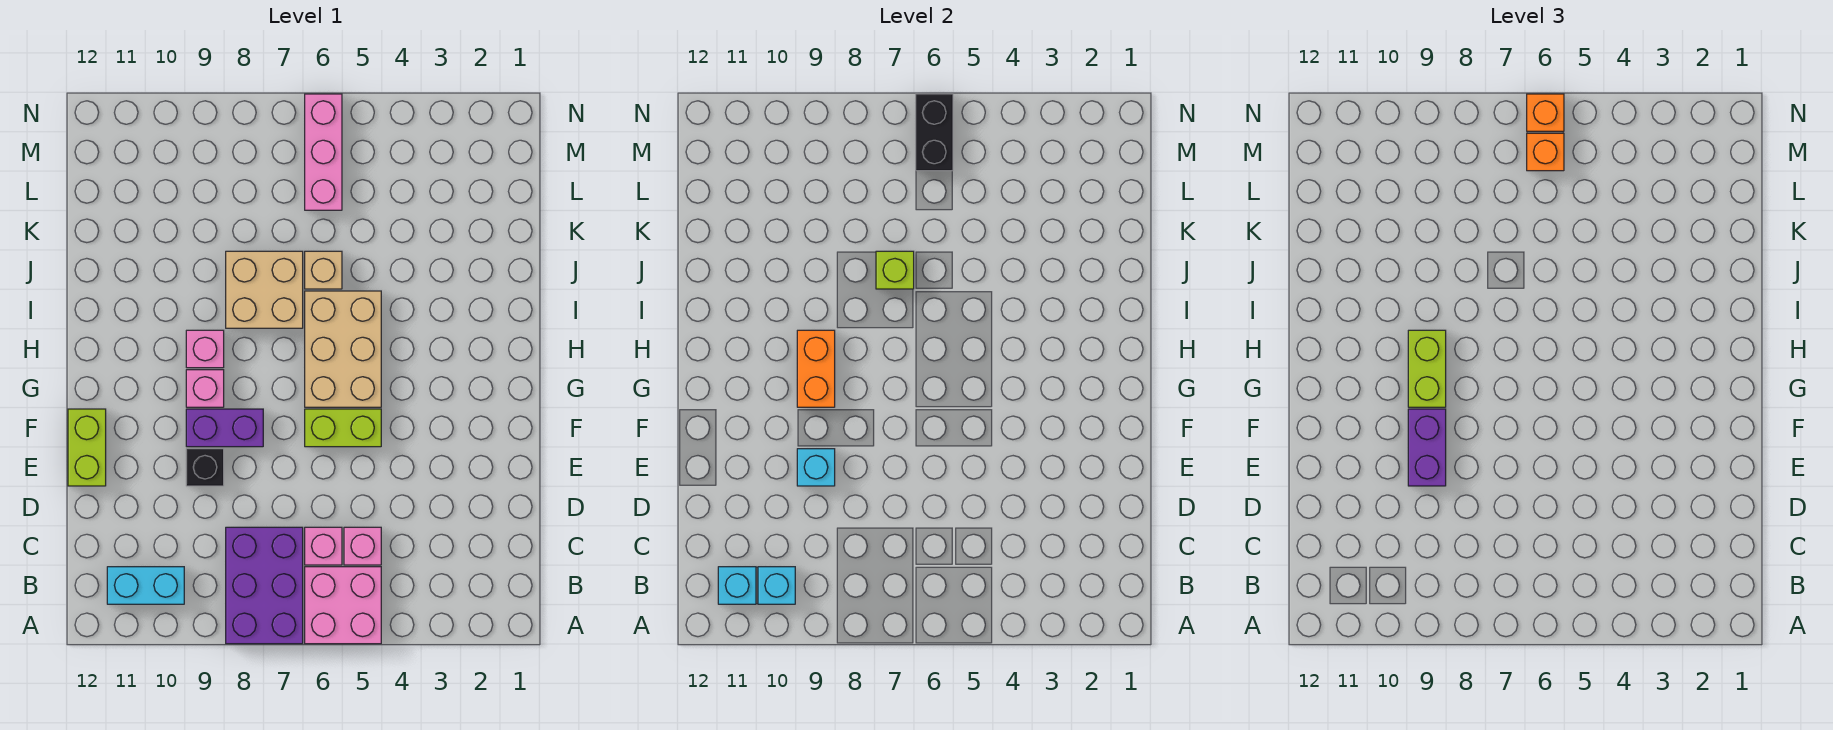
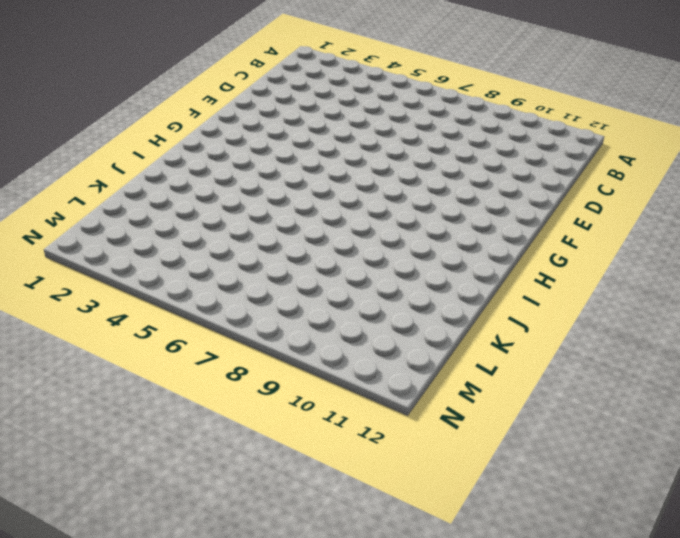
none -> pink 2x2 brick [305,567,381,644]
none -> purple 2x3 brick [226,527,303,644]
none -> cyan 1x2 brick [107,567,184,604]

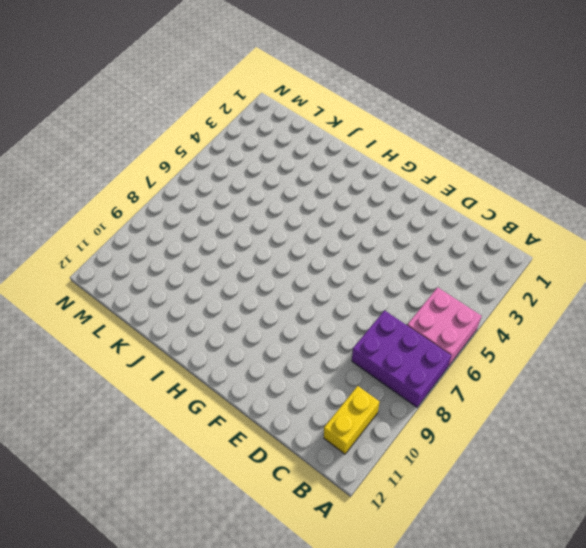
yellow 1x2 brick [324,386,380,454] -> cyan 1x2 brick [107,567,184,604]
none -> pink 1x1 brick [344,527,381,565]
none -> pink 1x1 brick [305,527,342,565]
none -> black 1x1 brick [186,449,224,486]

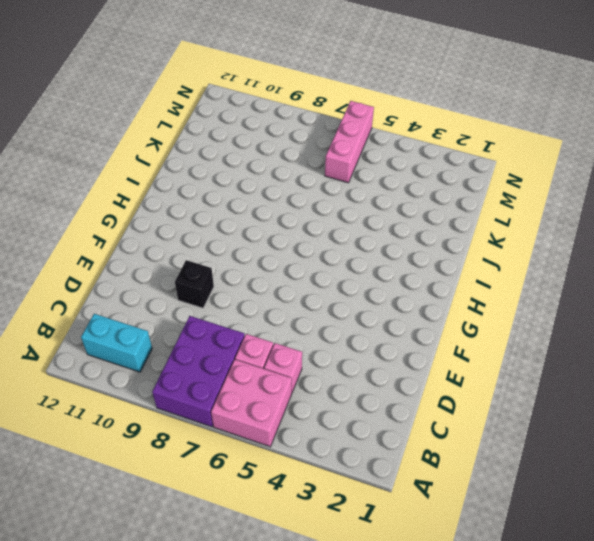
none -> lime 1x2 brick [68,409,106,486]
none -> lime 1x2 brick [305,409,381,447]
none -> purple 1x2 brick [186,409,263,447]

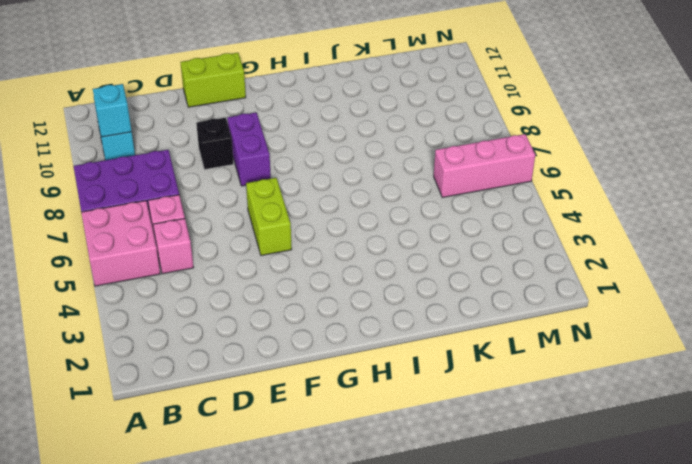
none -> tan 2x3 brick [305,291,381,407]
none -> pink 1x1 brick [186,370,224,407]
none -> pink 1x1 brick [186,330,224,368]

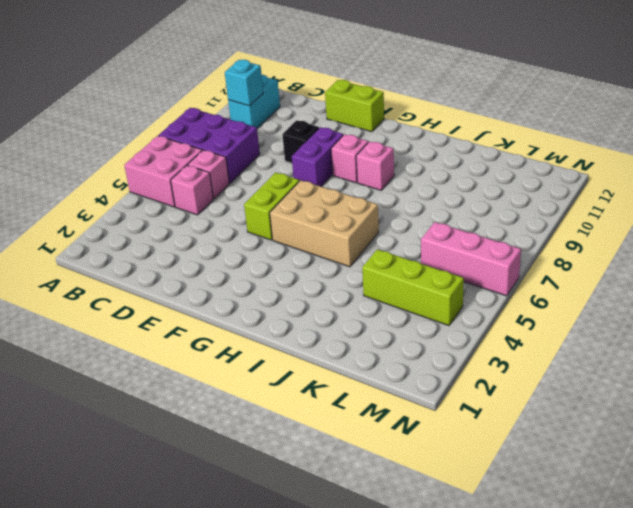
lime 1x3 brick [362,249,464,326] -> none
none -> tan 2x2 brick [226,251,303,328]
none -> tan 1x1 brick [305,251,342,289]
none -> cyan 1x1 brick [718,567,756,604]

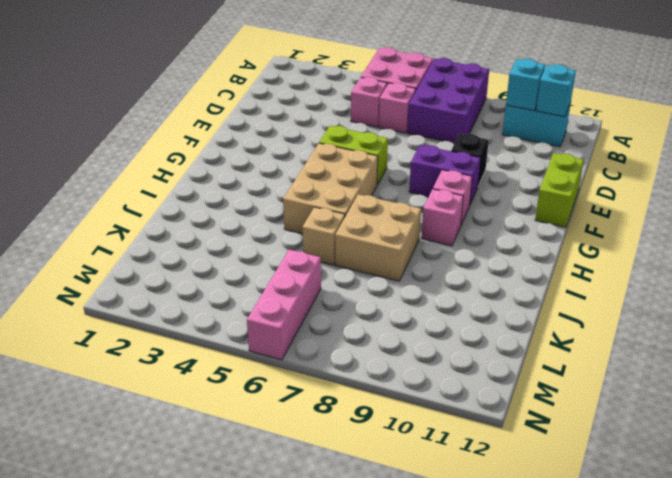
none -> cyan 1x1 brick [797,449,835,486]
none -> orange 1x2 brick [797,330,835,407]
none -> lime 1x1 brick [876,251,914,289]

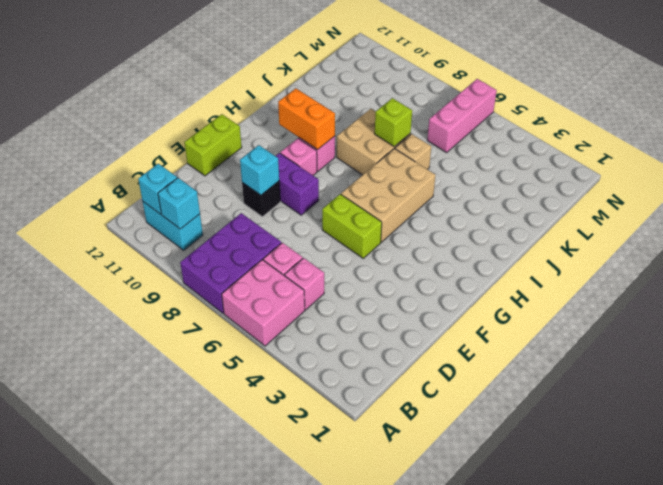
orange 1x2 brick [278,88,335,150] -> orange 1x2 brick turned to [797,330,835,407]
none -> black 1x2 brick [916,94,953,171]
none -> purple 1x2 brick [1408,409,1446,486]
none -> lime 1x2 brick [1408,330,1446,407]

